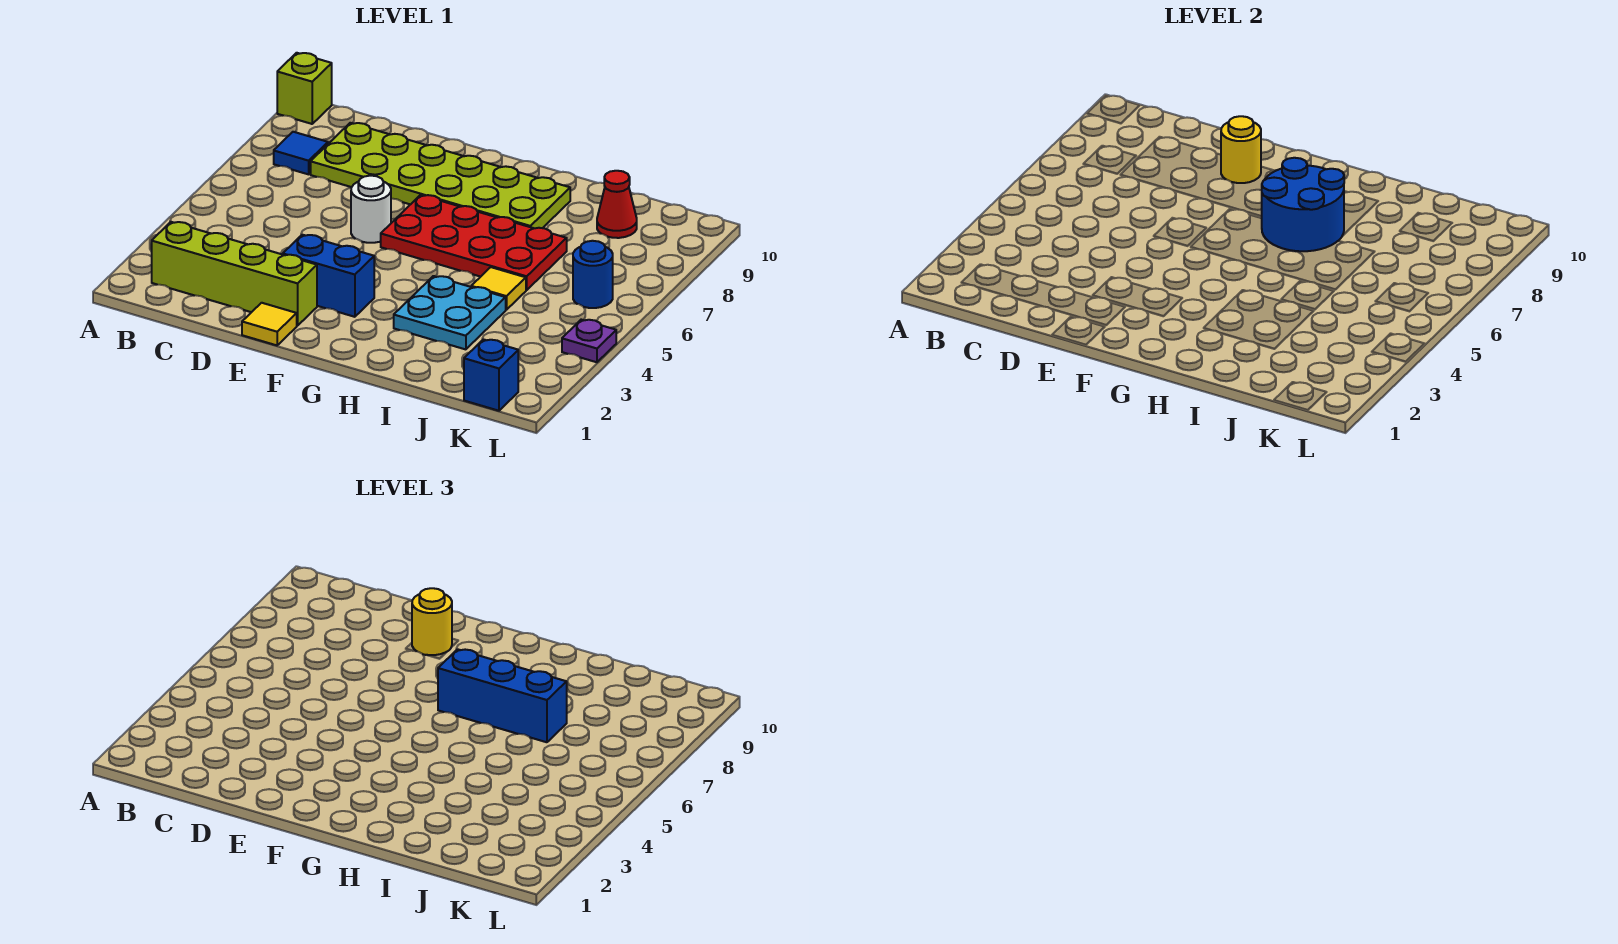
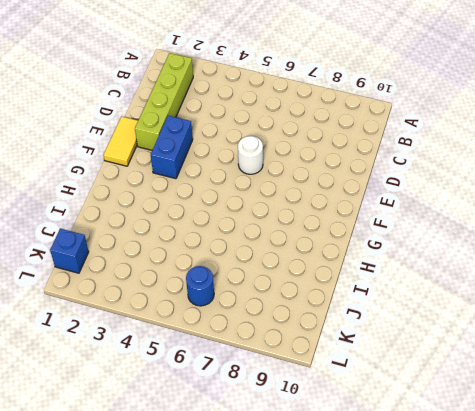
yellow 1x2 tile [103,117,138,166] -> yellow 1x1 tile [242,303,297,345]
none -> lime 1x1 brick [277,53,332,124]
none -> blue 1x1 tile [274,132,328,174]
none -> lime 2x6 plate [311,123,570,228]

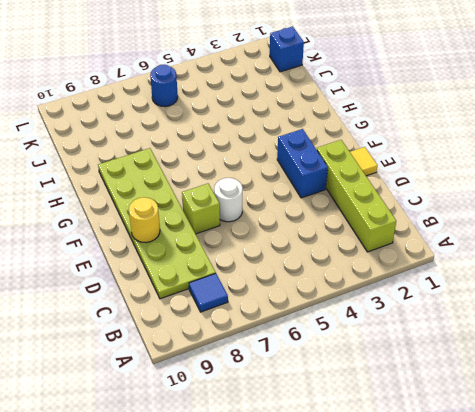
lime 1x1 brick [182,184,220,234] -> lime 1x1 brick moved to [277,53,332,124]
none -> red 2x4 plate [381,195,567,290]
none -> cyan 2x2 plate [394,276,506,349]
none -> yellow 1x1 tile [471,267,526,310]

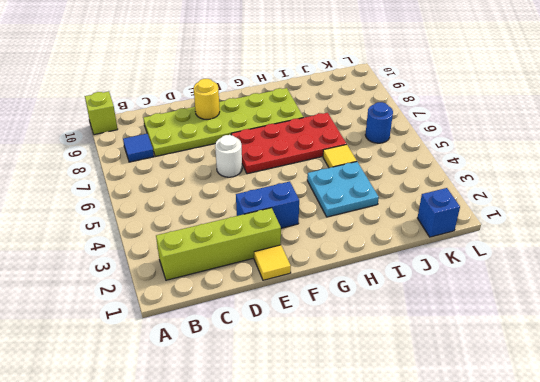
none -> red 1x1 cone [597,171,637,238]
none -> purple 1x1 plate [562,320,616,362]
none -> blue 2x2 round brick [1262,158,1344,251]

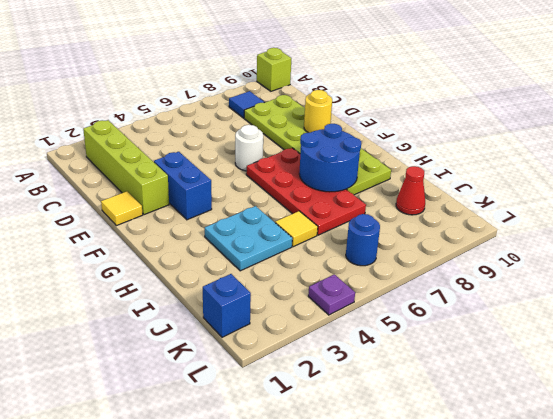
none -> yellow 1x1 round brick [412,588,452,655]
none -> blue 1x3 brick [438,649,567,742]

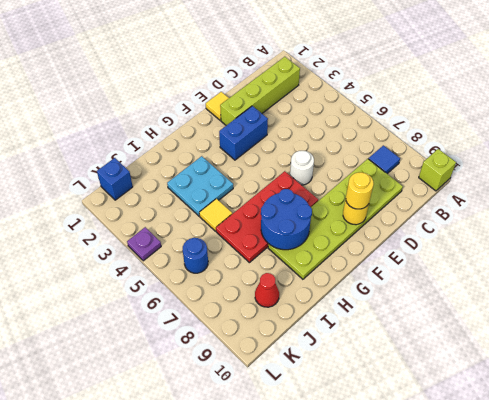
none -> blue 1x3 brick [438,649,567,742]

